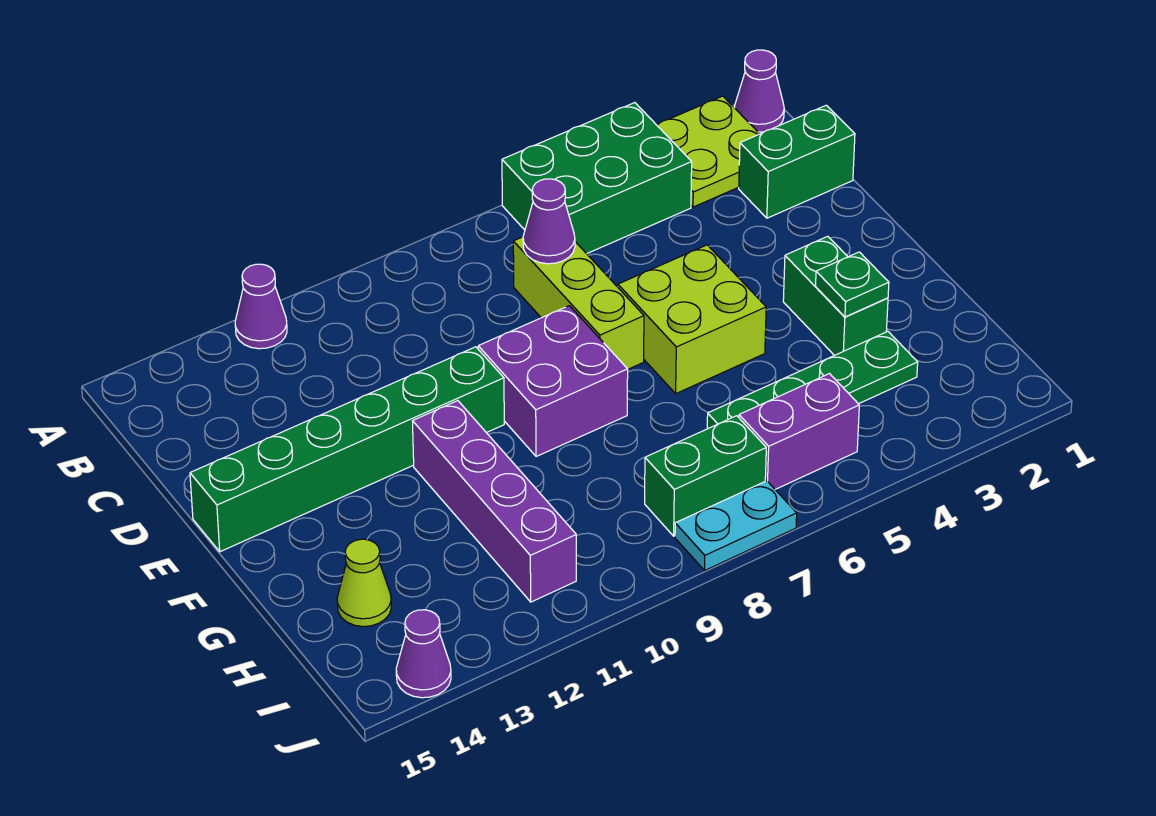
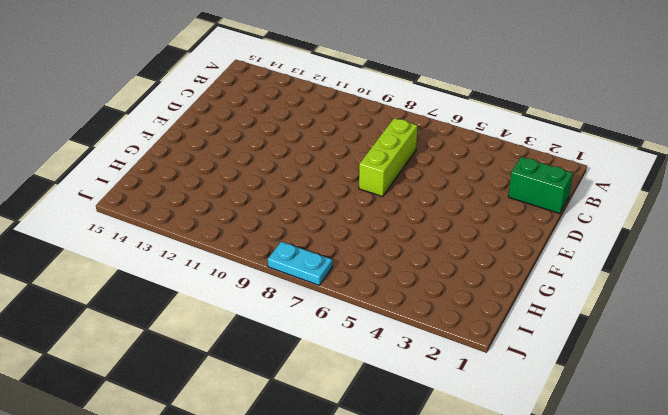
none -> purple 1x1 cone [734,50,784,132]
none -> lime 2x2 plate [657,96,759,207]
none -> green 2x3 brick [502,103,692,254]

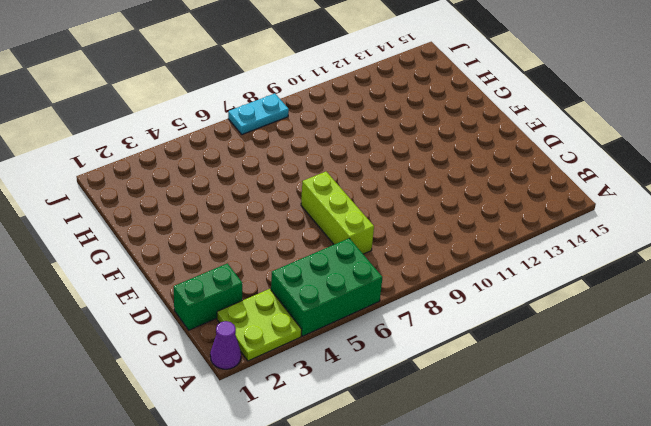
none -> purple 1x1 cone [235,264,287,349]
none -> lime 2x2 brick [618,245,766,393]
none -> purple 2x2 brick [478,306,628,457]

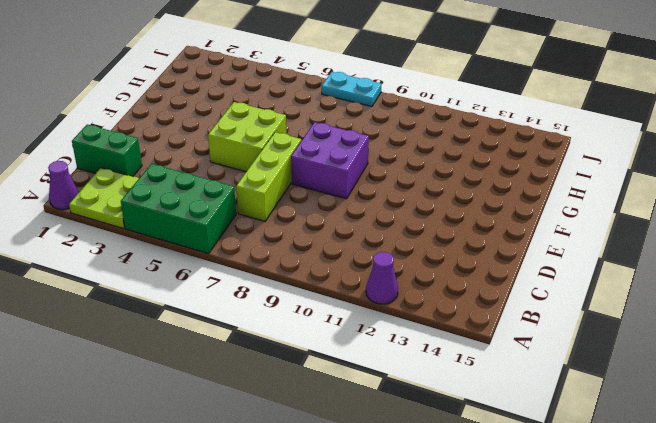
none -> green 1x6 brick [190,347,504,552]
none -> green 1x2 brick [783,236,888,355]
none -> purple 1x4 brick [413,401,576,602]

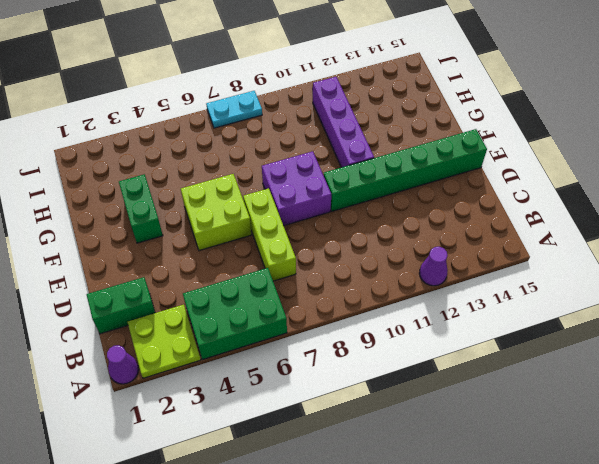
none -> green 1x4 plate [707,331,918,428]
none -> lime 1x1 cone [337,539,391,627]
none -> purple 1x2 brick [739,374,859,489]

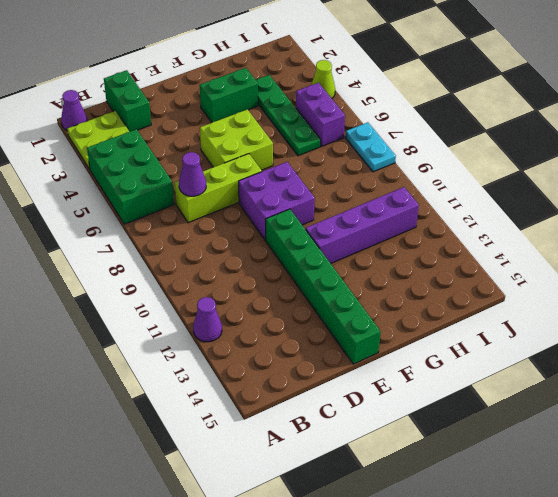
lime 1x1 cone [311,60,335,98] -> lime 1x1 cone moved to [337,539,391,627]
none -> green 1x2 brick [645,416,766,536]
none -> purple 1x1 cone [396,610,451,698]
none -> green 1x1 plate [816,252,889,317]

